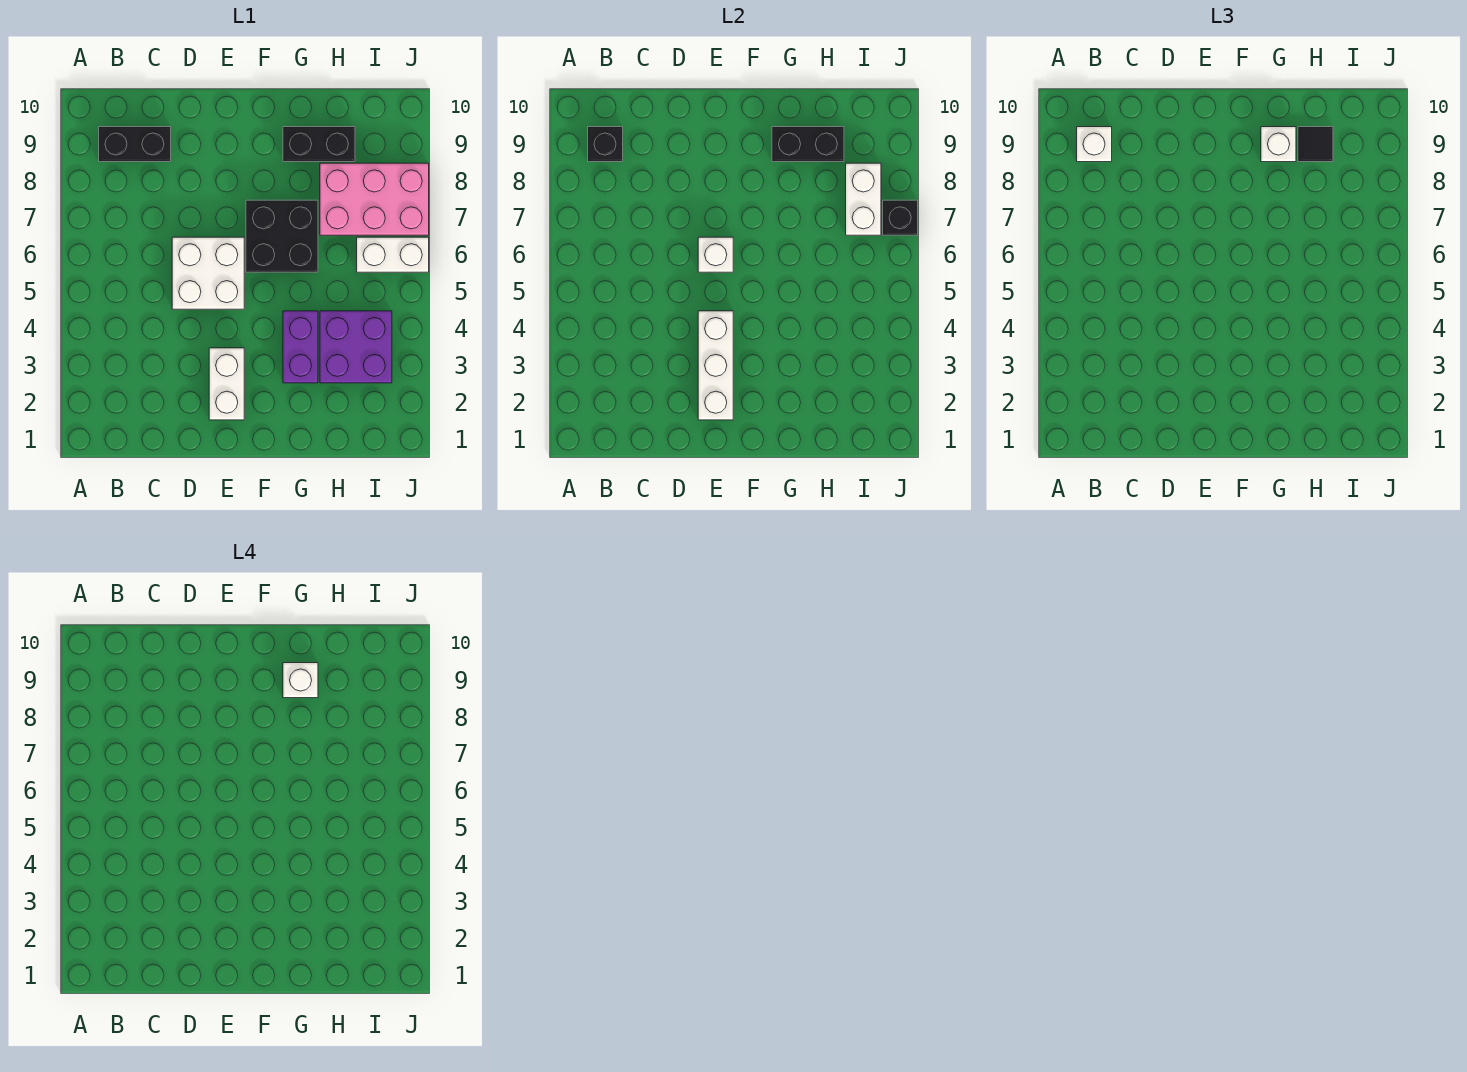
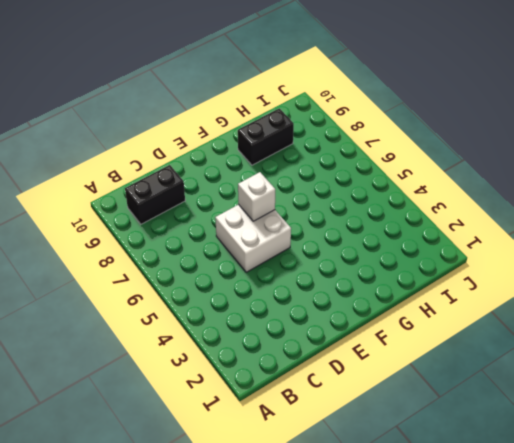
none -> white 1x2 brick [209,348,244,420]
none -> black 2x2 brick [246,200,318,272]
none -> purple 1x2 brick [283,311,318,383]

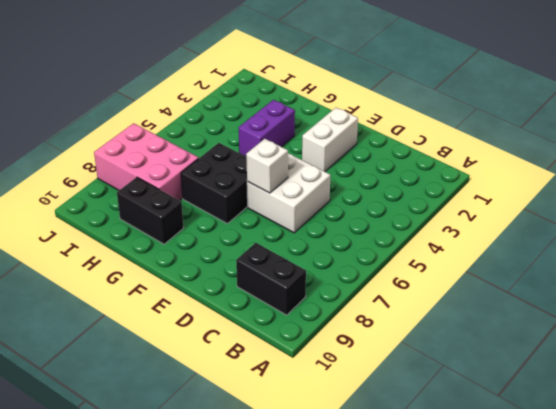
none -> purple 2x2 brick [320,311,392,383]
none -> white 1x2 brick [357,237,429,272]
none -> black 1x1 brick [588,127,623,162]

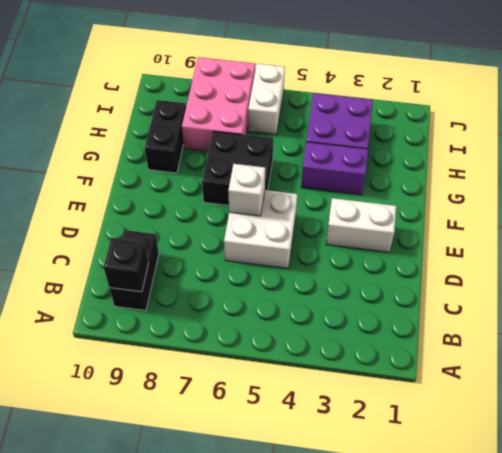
none -> white 1x3 brick [698,311,733,420]
none -> black 1x2 brick [772,127,844,162]
none -> white 1x2 brick [846,163,881,235]

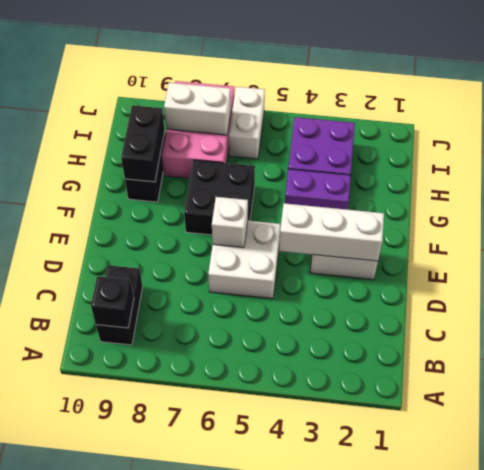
none -> black 1x1 brick [883,200,918,235]
none -> white 1x1 brick [1077,127,1112,162]
none -> white 1x1 brick [1261,127,1296,162]

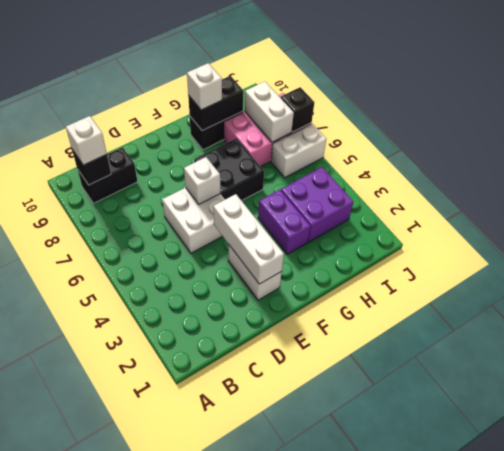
none -> black 1x1 tile [1298,127,1333,162]
none -> white 1x1 brick [283,663,318,698]

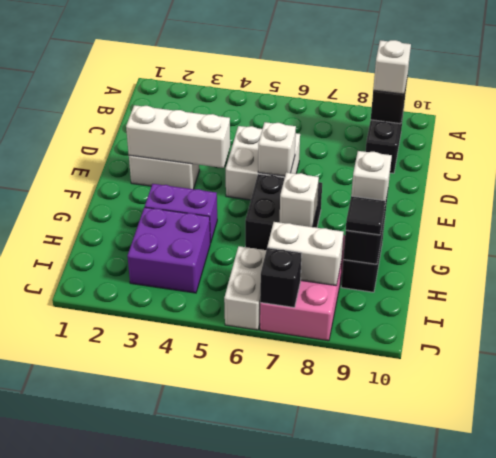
white 1x1 brick [280,172,319,227] -> white 1x1 brick moved to [283,663,318,698]

